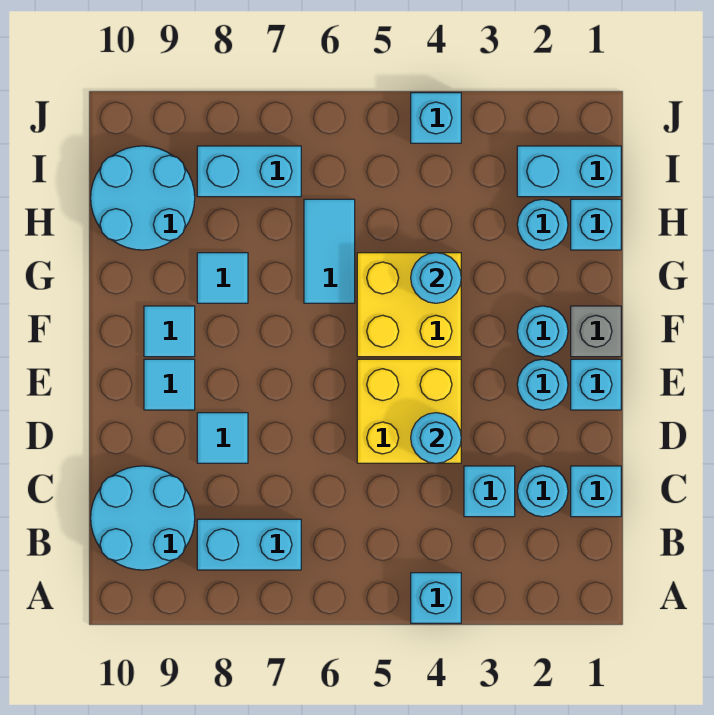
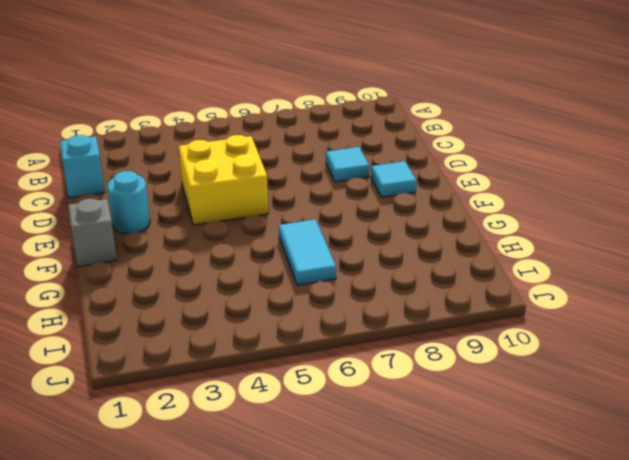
none -> cyan 1x1 brick [411,573,461,623]
none -> cyan 1x2 brick [197,519,301,570]
none -> cyan 2x2 round brick [91,466,195,570]

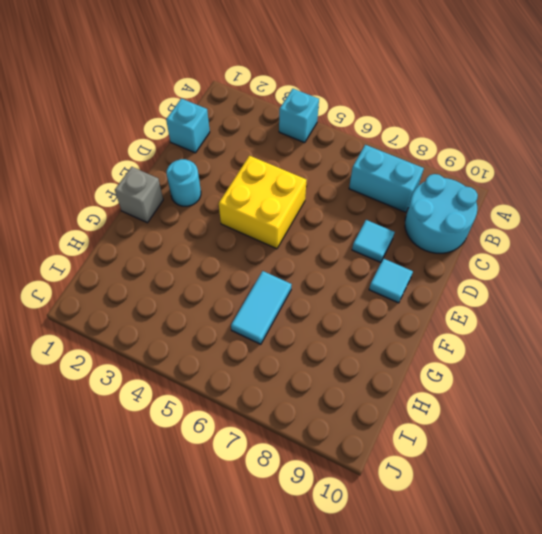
none -> cyan 1x1 round brick [517,466,568,517]
none -> cyan 1x1 brick [464,466,515,517]
none -> cyan 1x1 brick [571,359,621,410]

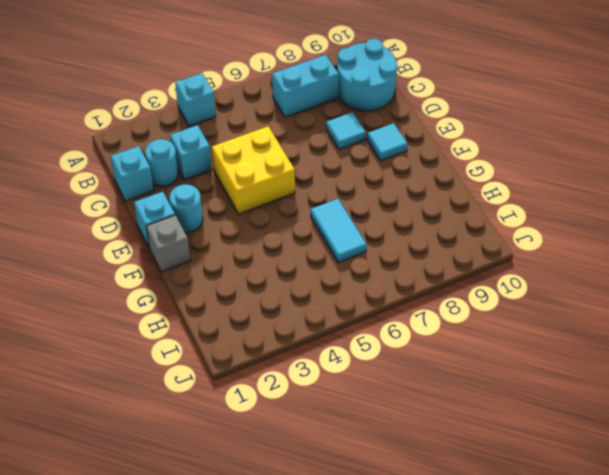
none -> cyan 1x1 round brick [517,306,568,357]
none -> yellow 2x2 brick [357,253,461,357]
none -> cyan 1x1 tile [144,306,195,357]

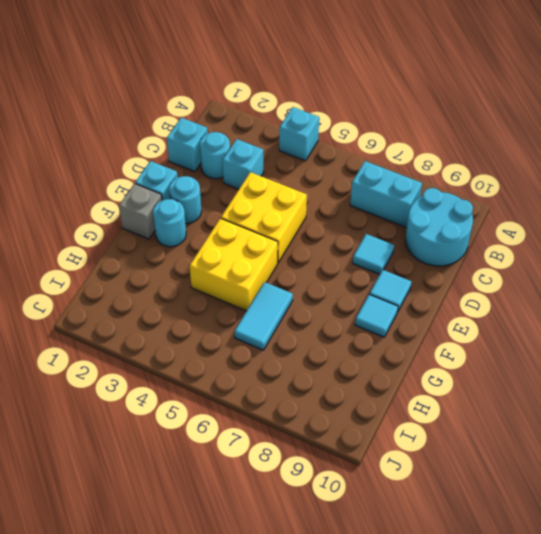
none -> cyan 1x1 tile [197,253,248,303]
none -> cyan 1x1 brick [571,199,621,250]
none -> cyan 1x1 round brick [517,199,568,250]

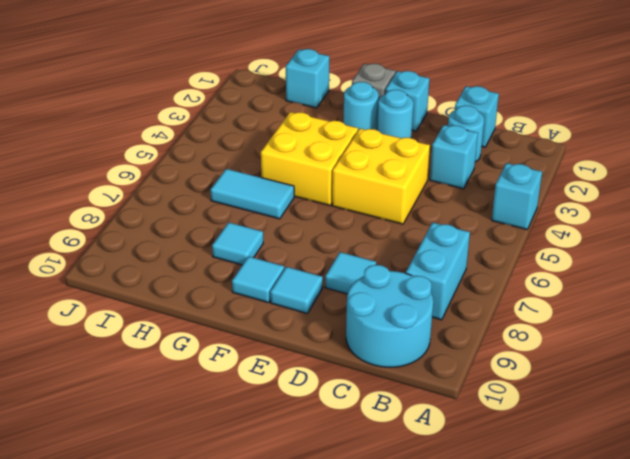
none -> cyan 1x1 round brick [517,199,568,250]
none -> cyan 2x2 round brick [91,146,195,250]
none -> cyan 1x2 brick [517,146,621,197]

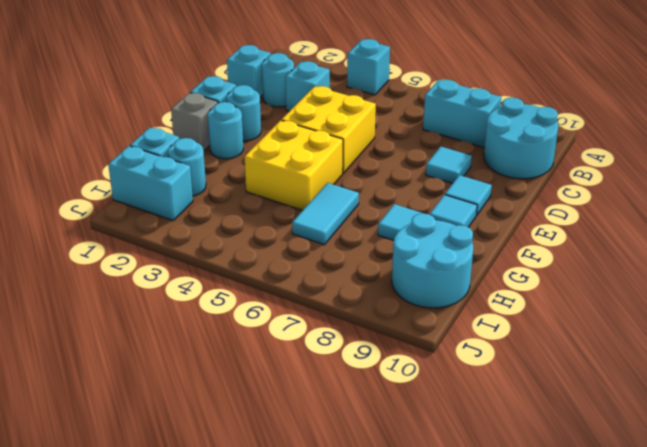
none -> cyan 1x2 brick [197,146,301,197]
none -> cyan 1x1 brick [411,93,461,143]
none -> cyan 1x1 round brick [411,413,461,463]

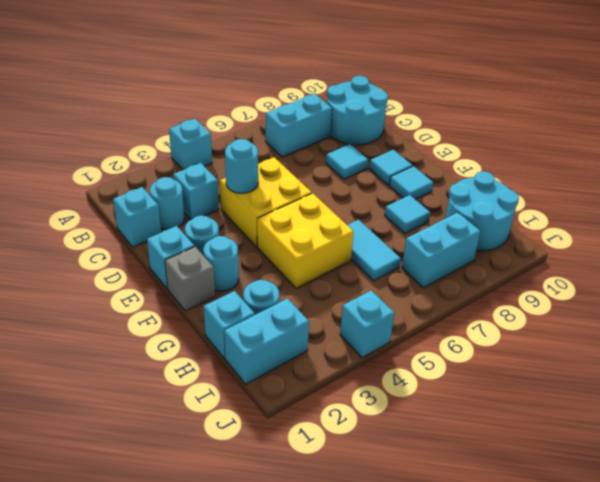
none -> cyan 1x1 round brick [411,253,461,303]

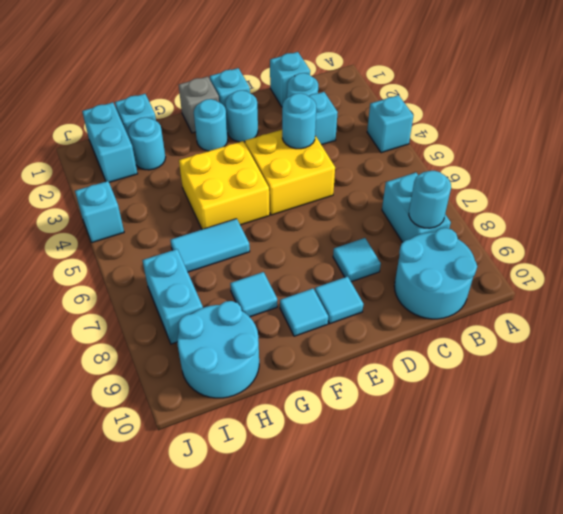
cyan 1x1 round brick [409,171,451,228] -> cyan 1x1 round brick moved to [411,253,461,303]

